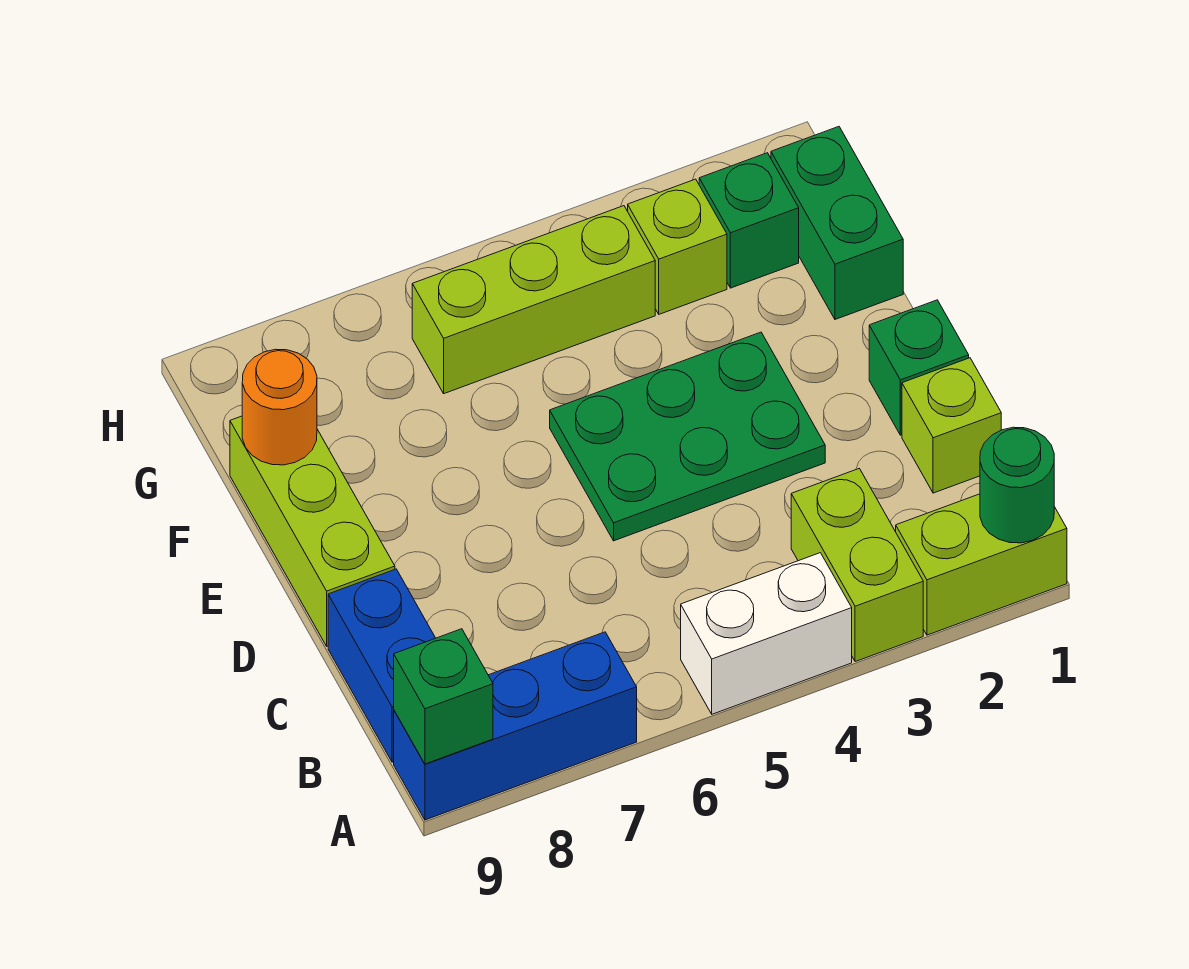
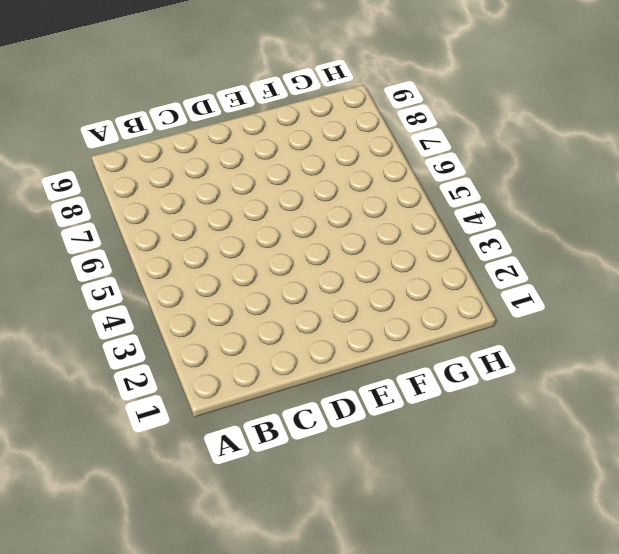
none -> lime 1x2 brick [896,494,1067,635]
none -> lime 1x2 brick [791,469,923,662]
none -> white 1x2 brick [681,553,852,714]

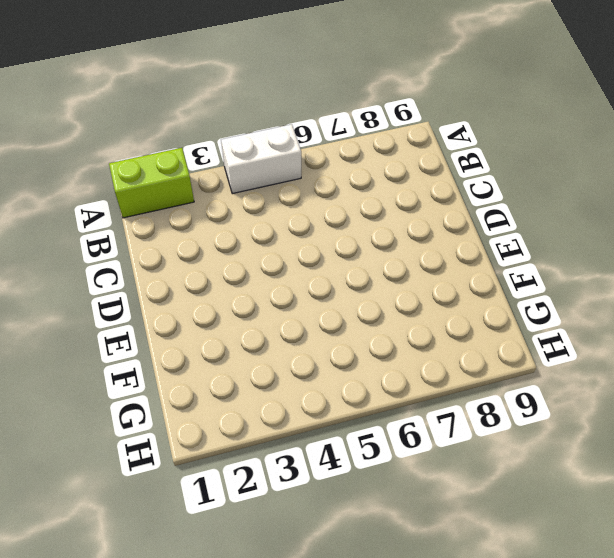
none -> lime 1x2 brick [791,469,923,662]
none -> blue 1x3 brick [394,632,637,820]
none -> blue 1x2 brick [328,569,435,762]

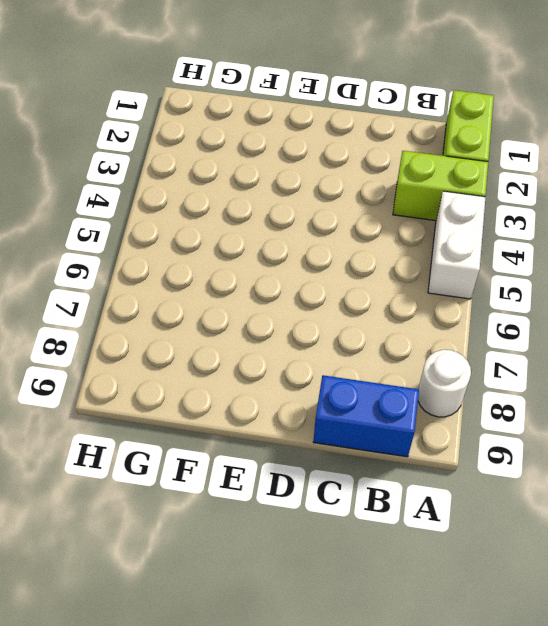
white 1x1 round brick [418,350,471,417] -> blue 1x3 brick [394,632,637,820]
none -> lime 1x1 brick [902,358,1001,493]
none -> green 1x1 brick [869,300,969,435]
none -> green 2x3 plate [550,332,825,541]

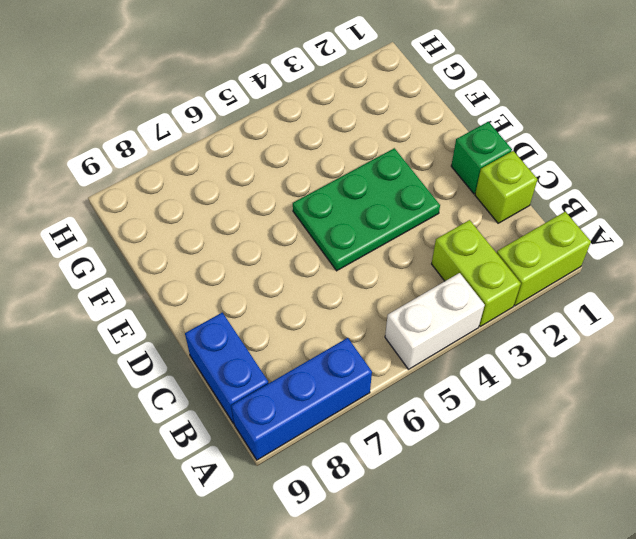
none -> lime 1x3 brick [230,416,395,646]
none -> green 1x2 brick [771,127,903,319]
none -> green 1x1 brick [699,153,799,288]

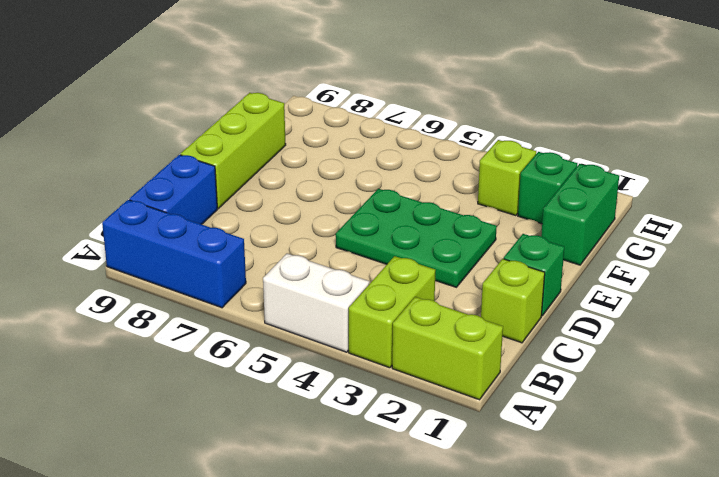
none -> lime 1x3 brick [412,206,655,394]
none -> green 1x1 round brick [980,427,1054,543]
none -> green 1x1 brick [394,629,493,764]

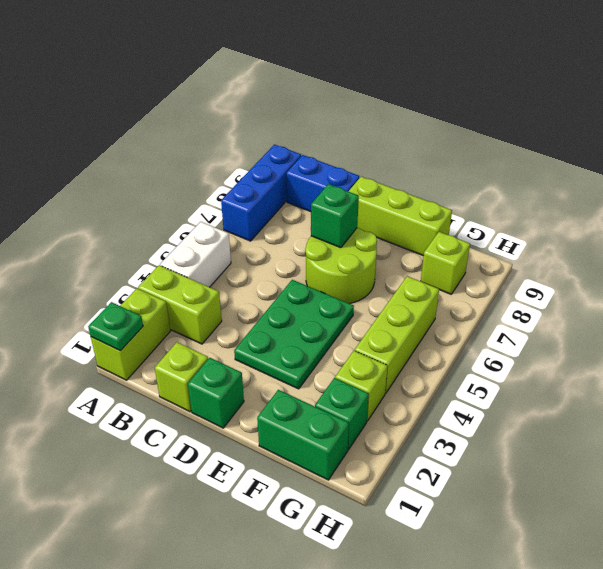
green 1x1 plate [88,302,143,351] -> green 1x1 round brick [980,427,1054,543]
lime 2x2 round brick [305,228,377,304] -> none
green 1x1 brick [311,184,359,248] -> green 1x1 brick moved to [394,629,493,764]
lime 1x1 brick [421,232,470,294] -> none
none -> orange 1x1 round brick [242,349,317,465]

